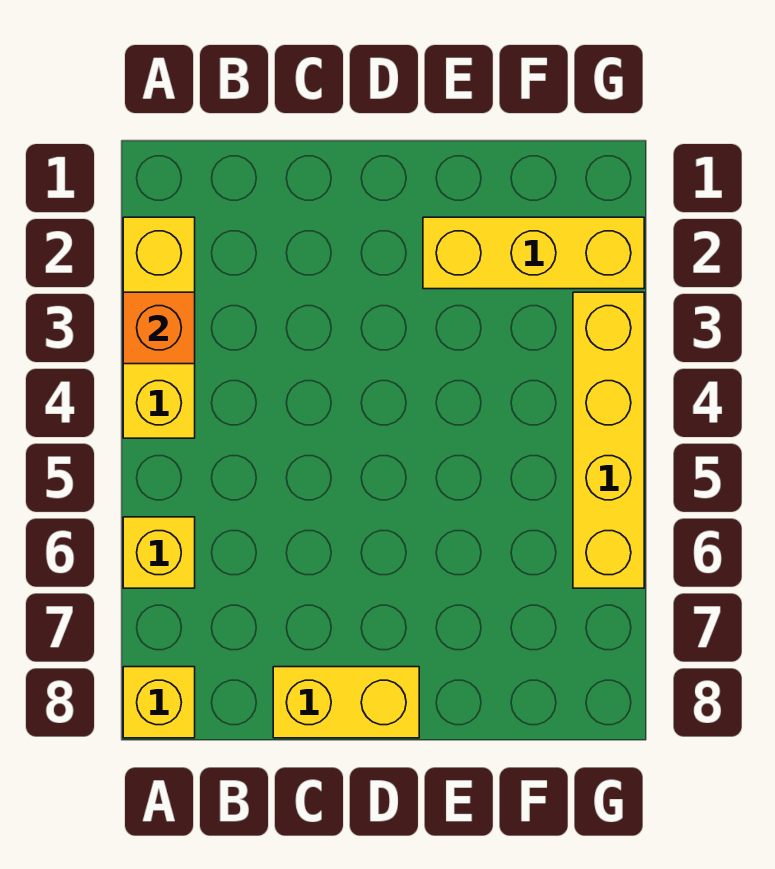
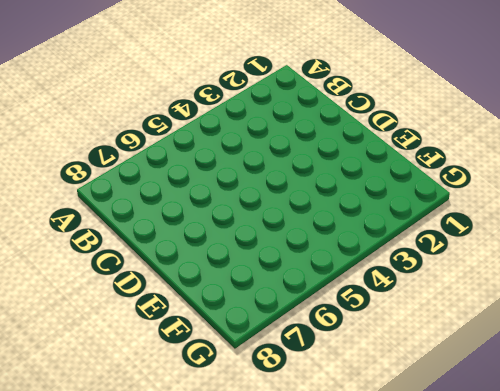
none -> yellow 1x3 brick [123,217,195,438]
none -> yellow 1x1 brick [123,517,195,588]

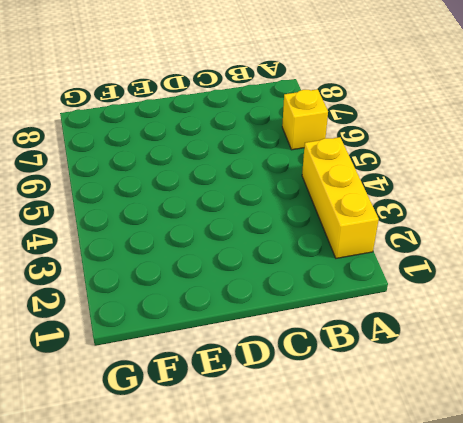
none -> yellow 1x1 brick [123,667,195,738]
none -> yellow 1x2 brick [273,667,419,738]

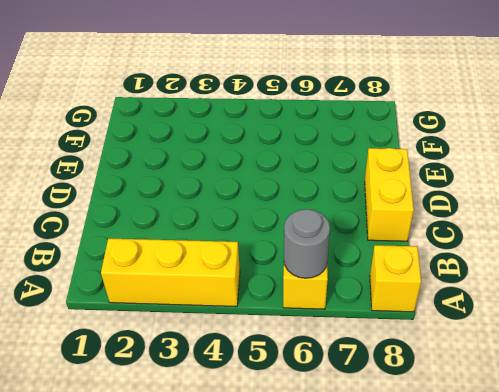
grey 1x1 round brick [284,209,330,278] -> none
none -> yellow 1x3 brick [423,217,644,289]
none -> yellow 1x4 brick [573,292,644,588]

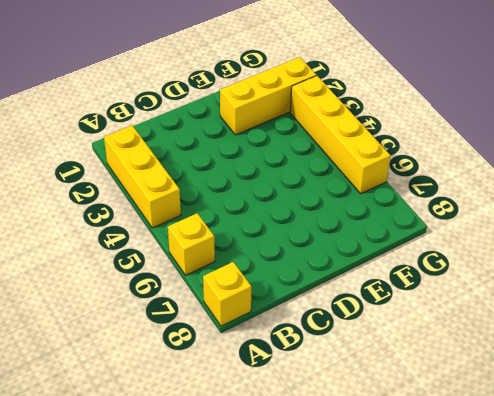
none -> yellow 1x2 brick [273,667,419,738]
none -> orange 1x1 brick [123,292,195,364]

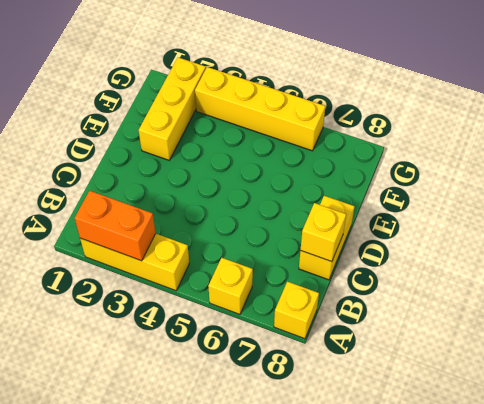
orange 1x2 brick [75,191,156,261] -> orange 1x1 brick [123,292,195,364]
yellow 1x1 brick [300,203,346,262] -> none

